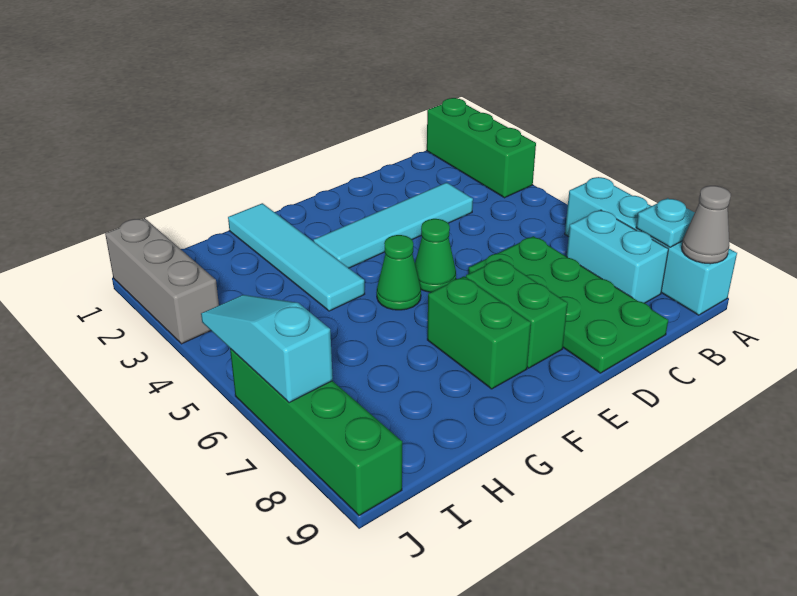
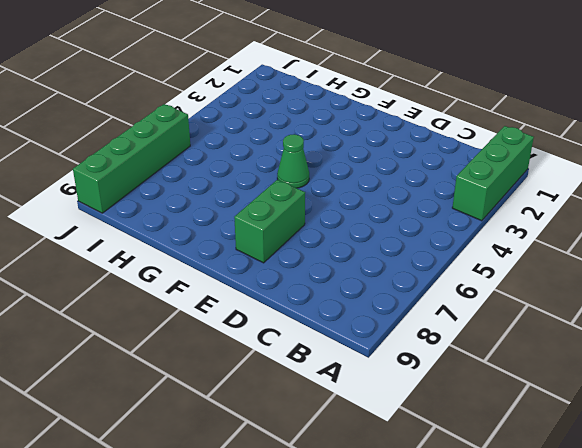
none -> cyan 1x4 brick [565,177,737,315]
none -> cyan 1x2 brick [566,210,668,303]
none -> cyan 1x4 tile [313,182,473,268]

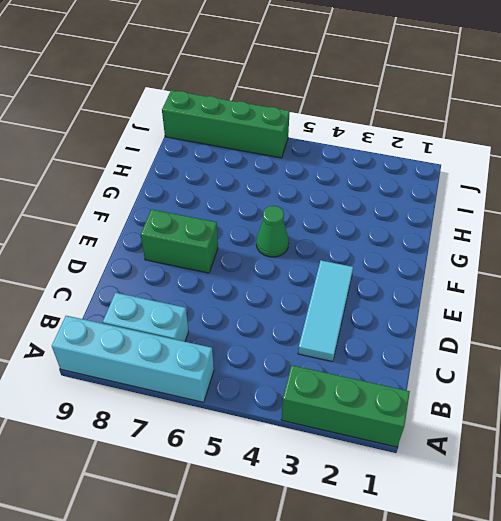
cyan 1x3 tile [298,260,353,362] -> cyan 1x4 tile [313,182,473,268]
none -> green 2x4 plate [468,236,668,373]
none -> green 1x1 cone [415,219,456,292]
none -> green 1x2 brick [427,276,531,389]

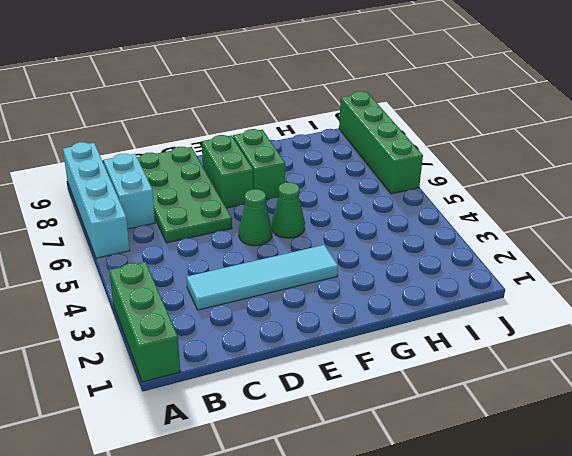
none -> cyan 1x4 tile [228,203,365,311]
none -> grey 1x3 brick [105,218,219,344]
none -> cyan 1x1 plate [636,198,695,247]

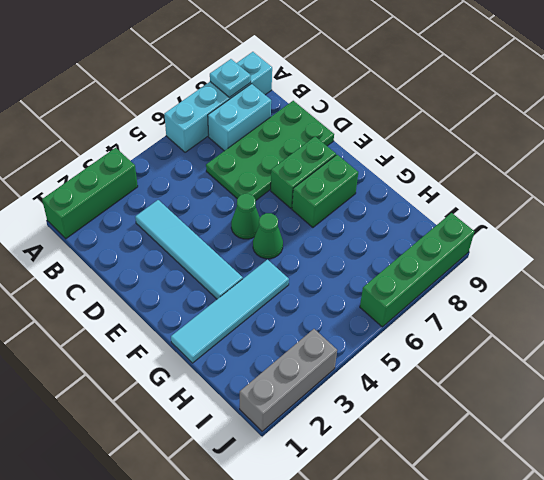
none -> grey 1x1 cone [682,186,731,264]
none -> cyan 1x3 slope [201,295,333,403]

